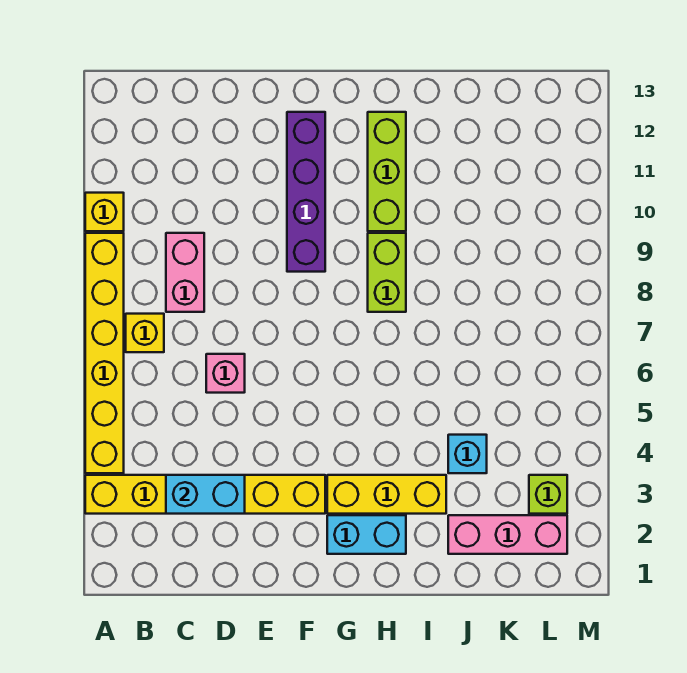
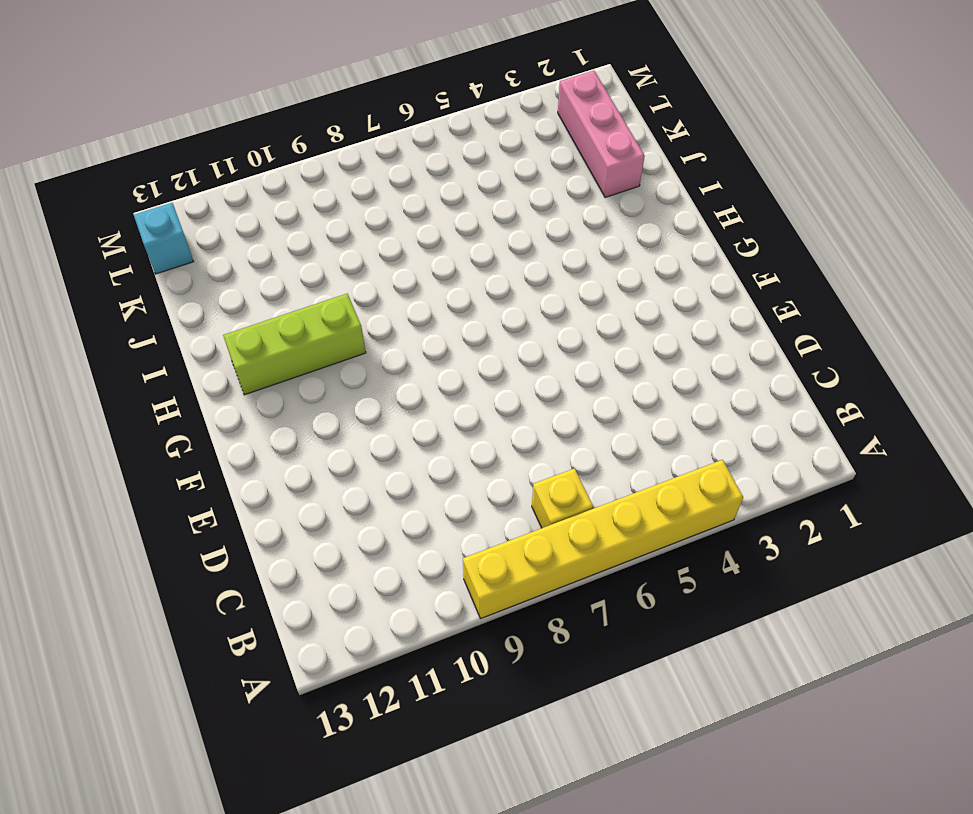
cyan 1x1 brick [134,203,194,274] -> cyan 1x1 brick moved to [448,435,487,473]
none -> yellow 1x6 brick [85,475,325,514]
none -> yellow 1x1 brick [85,193,124,231]
none -> pink 1x2 brick [166,233,204,312]

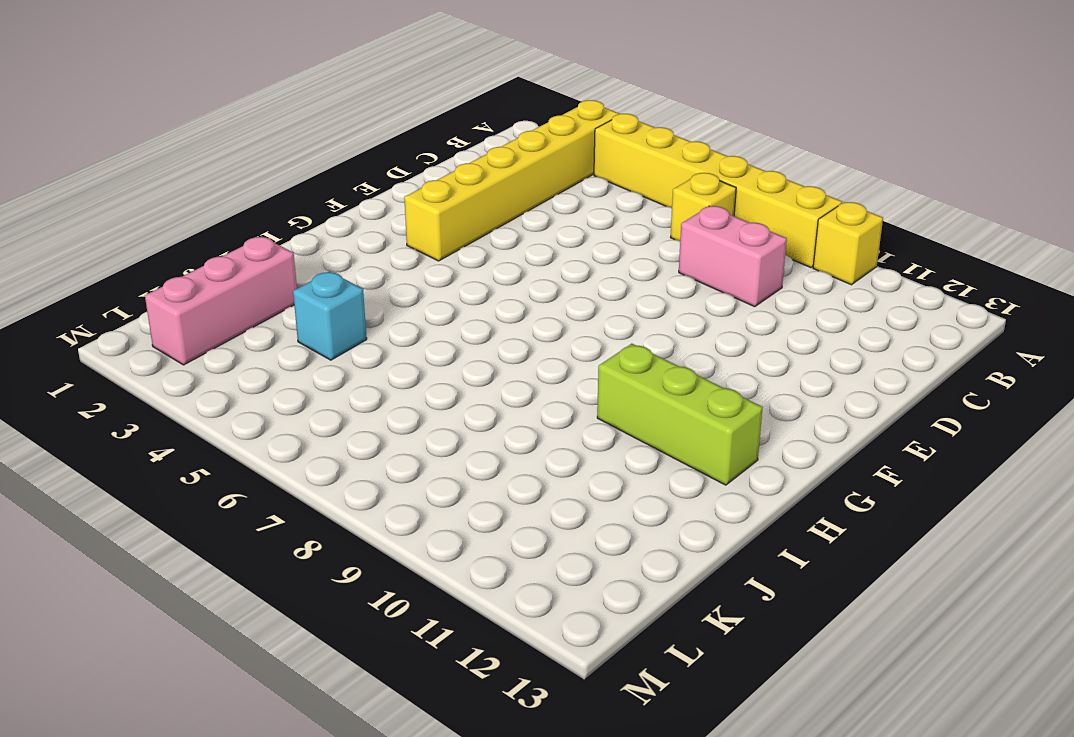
none -> pink 1x1 brick [206,354,245,393]
none -> purple 1x4 brick [287,112,325,272]
none -> cyan 1x2 brick [327,515,406,554]

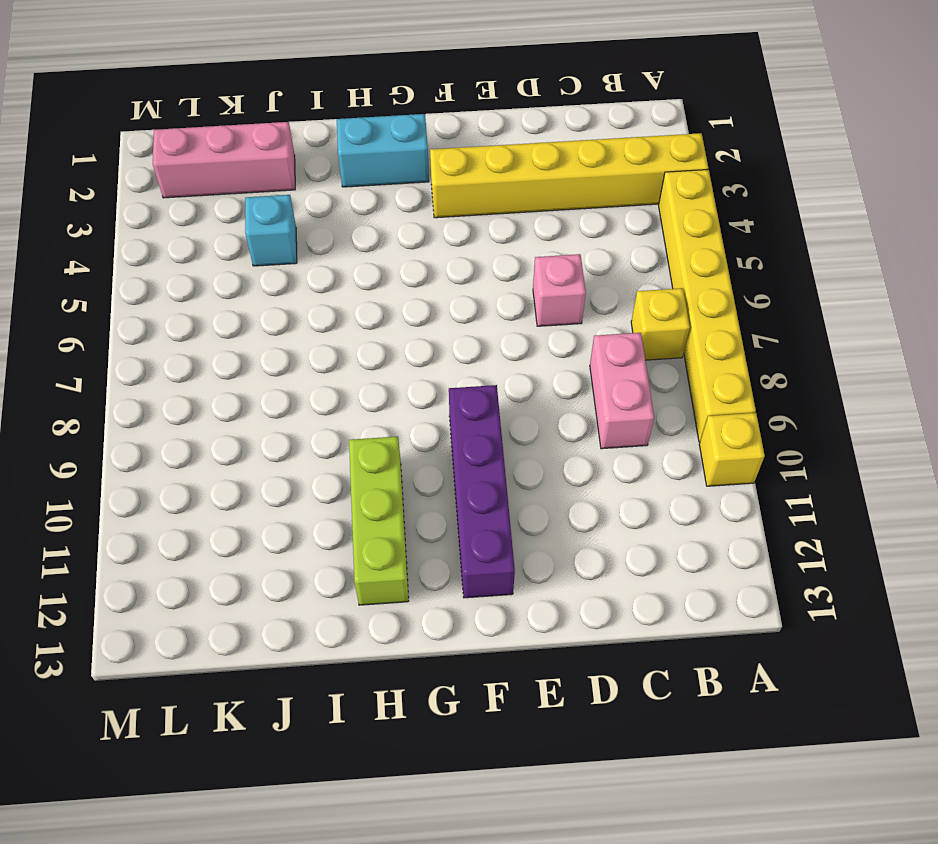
none -> yellow 1x3 brick [327,475,446,514]
none -> lime 1x2 brick [368,233,406,312]
none -> lime 1x1 brick [529,475,567,514]

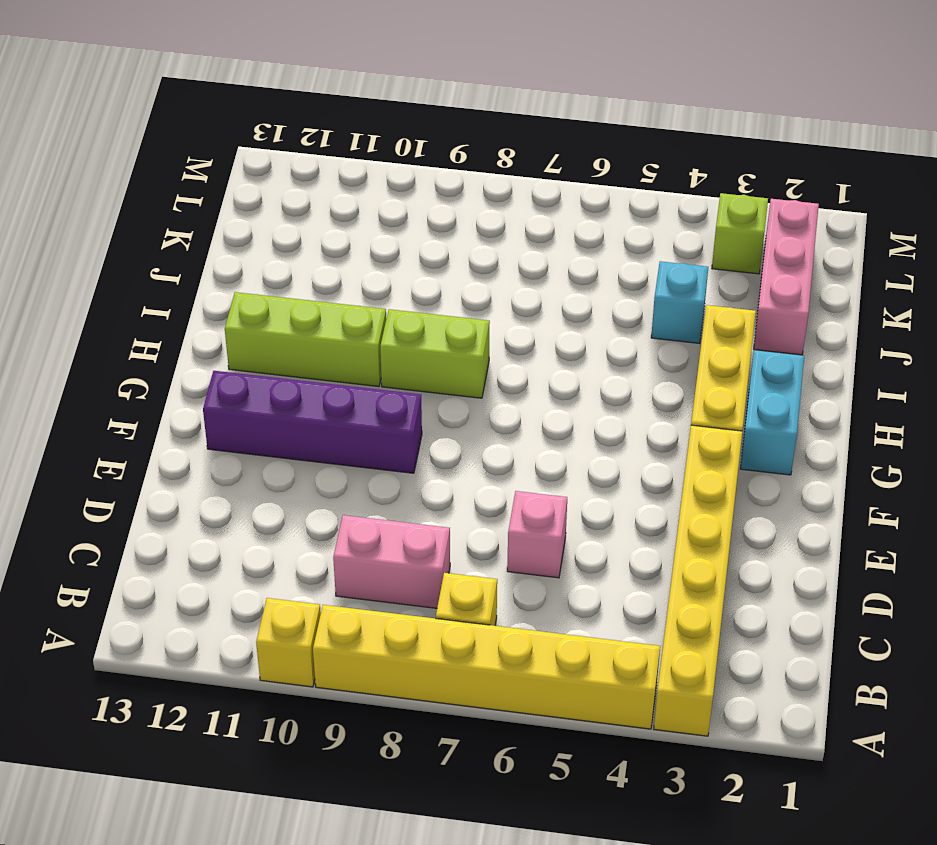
none -> cyan 1x2 brick [166,475,245,514]

